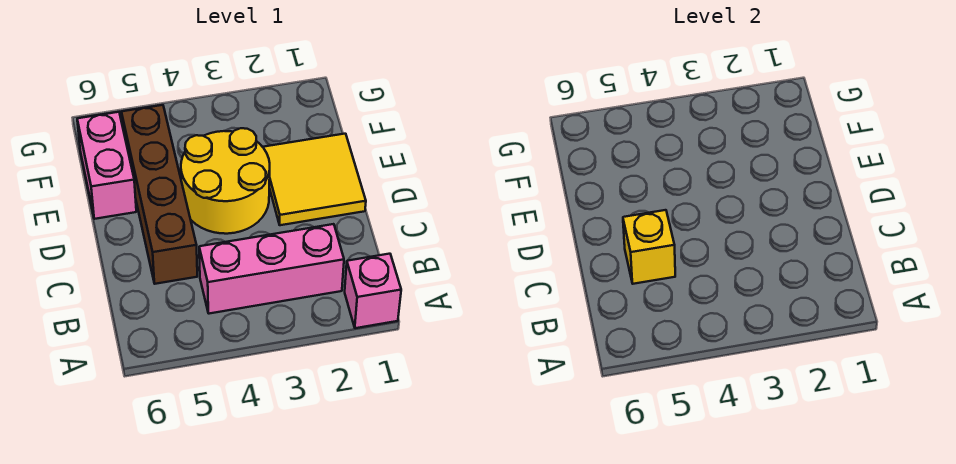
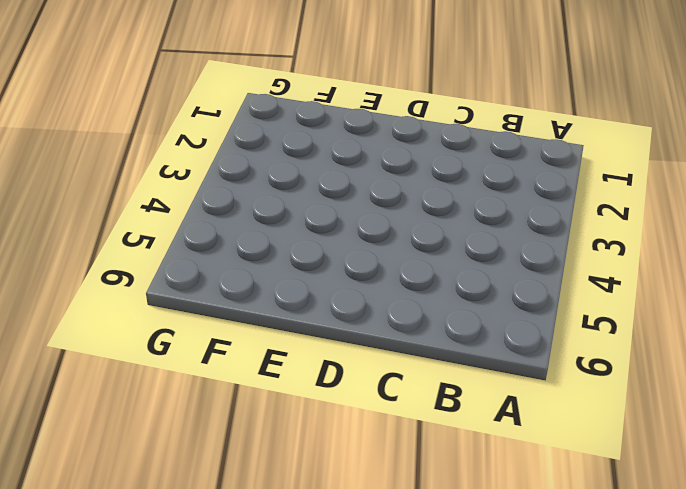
none -> pink 1x1 brick [345,254,401,328]
none -> pink 1x3 brick [199,224,344,314]

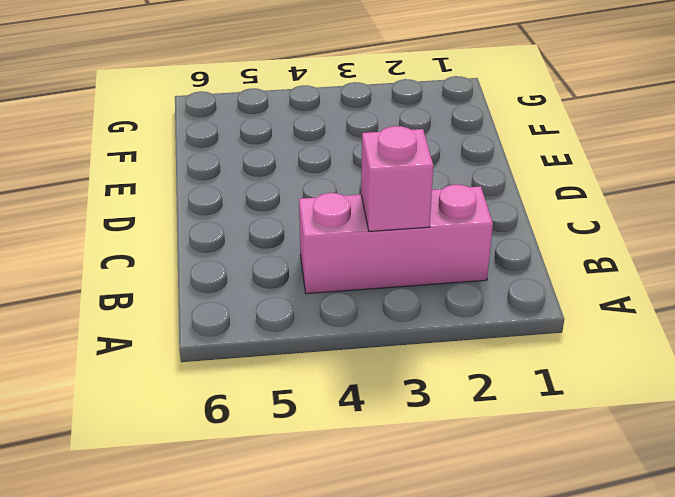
pink 1x1 brick [361,126,433,231] -> pink 1x1 brick moved to [345,254,401,328]
none -> brown 1x4 brick [121,105,197,284]
none -> yellow 2x2 tile [263,134,366,225]

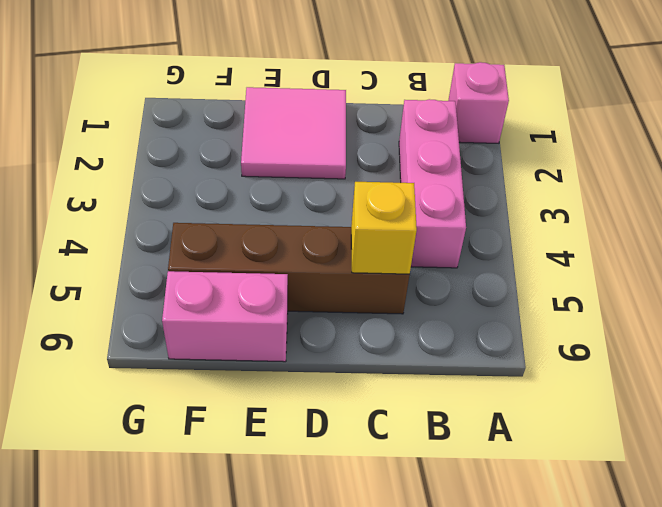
pink 2x2 tile [241,87,346,179] -> yellow 2x2 tile [263,134,366,225]
none -> yellow 2x2 round brick [181,128,270,234]

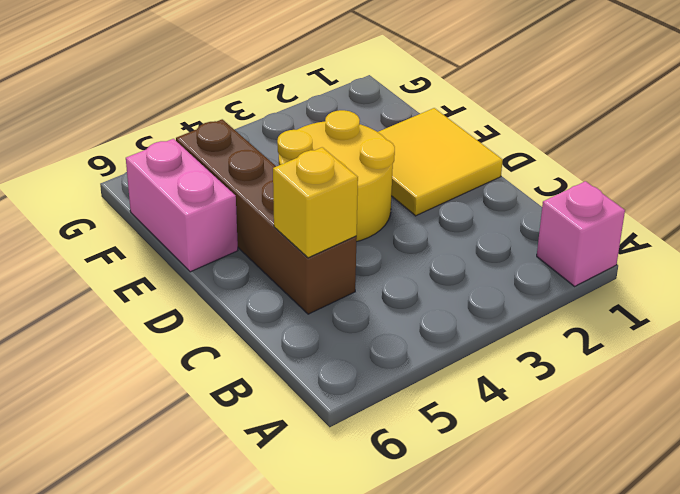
none -> pink 1x3 brick [199,224,344,314]

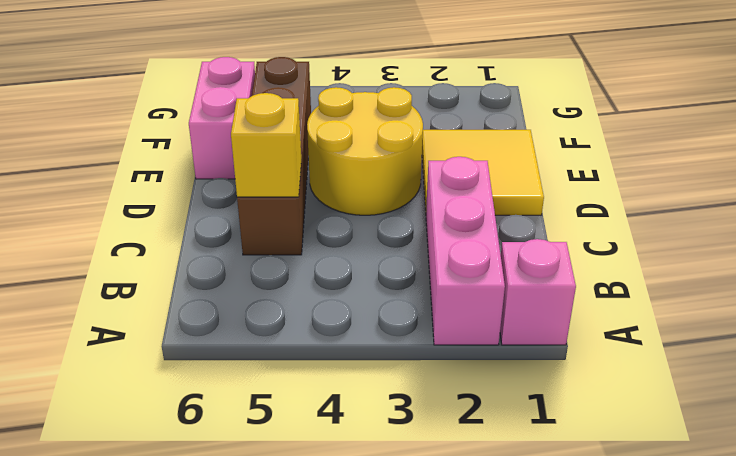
pink 1x3 brick [426,157,505,345] -> pink 1x3 brick turned to [199,224,344,314]

